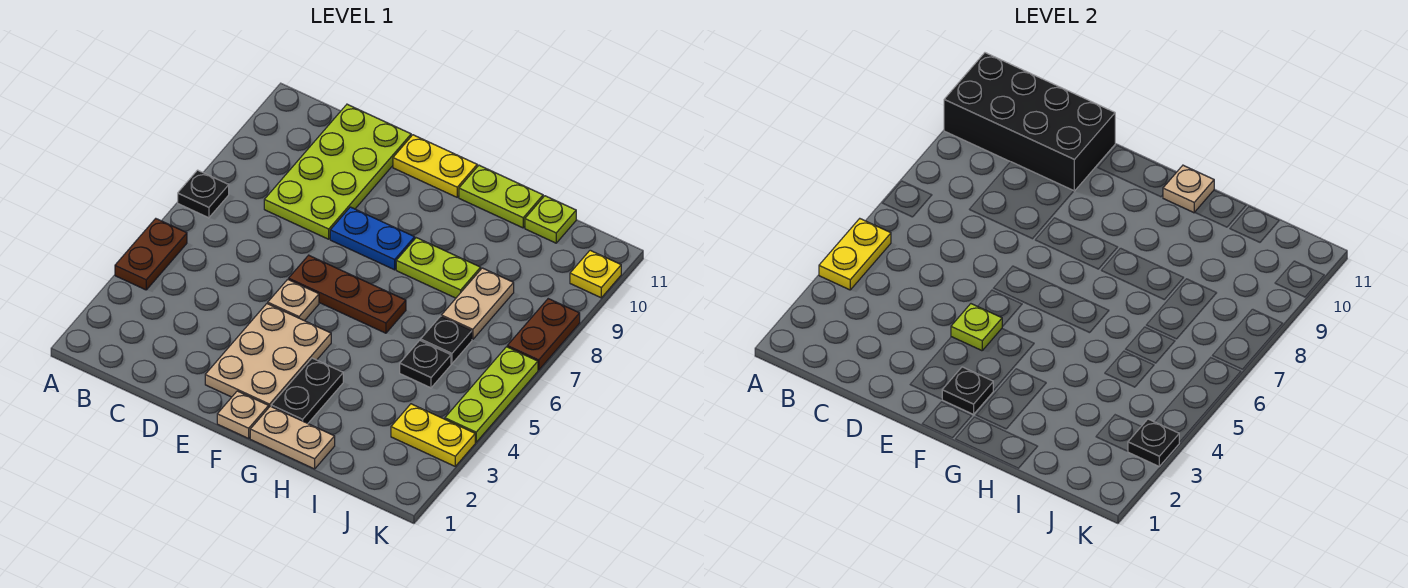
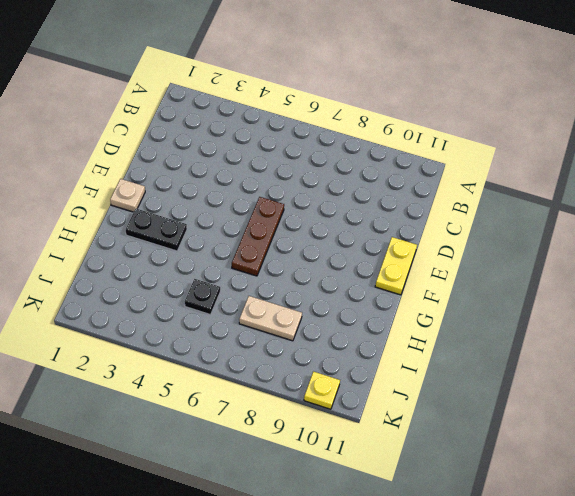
none -> brown 1x2 plate [115,219,187,290]
none -> black 1x1 plate [178,170,229,218]
none -> lime 2x4 plate [264,104,411,239]

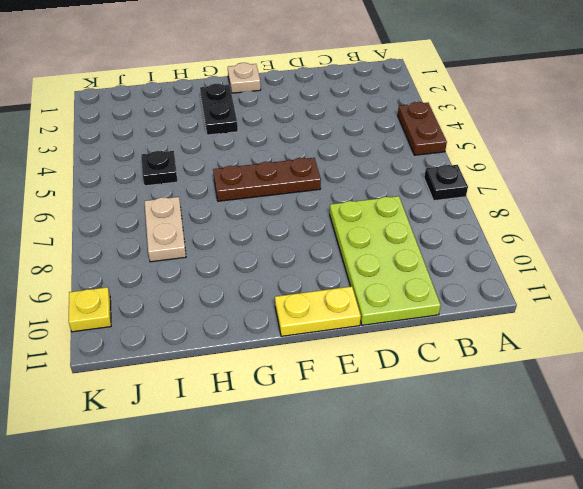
none -> tan 2x3 plate [205,304,331,407]
none -> tan 1x1 plate [268,279,319,321]
none -> blue 1x2 plate [330,207,415,270]

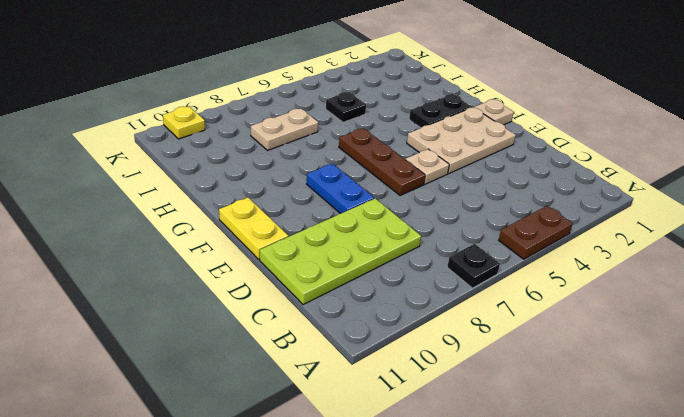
none -> tan 1x2 plate [250,406,335,469]
none -> lime 1x2 plate [396,238,481,298]
none -> lime 1x2 plate [459,165,543,228]

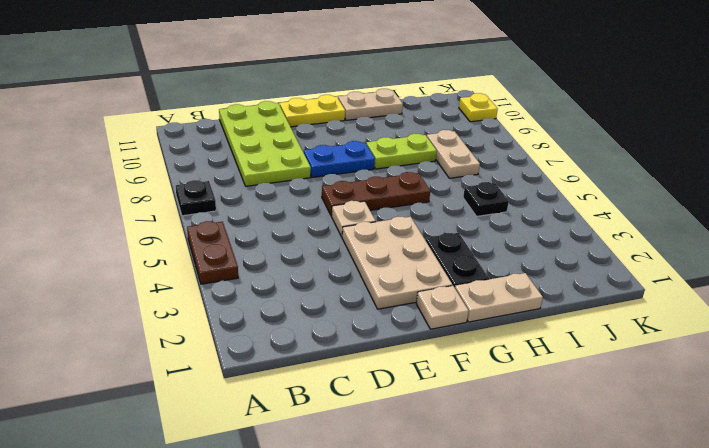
tan 1x2 plate [338,89,403,120] -> lime 1x2 plate [459,165,543,228]
none -> black 1x1 plate [421,316,472,364]
none -> lime 1x1 plate [525,196,576,243]
none -> yellow 1x2 plate [391,404,475,466]

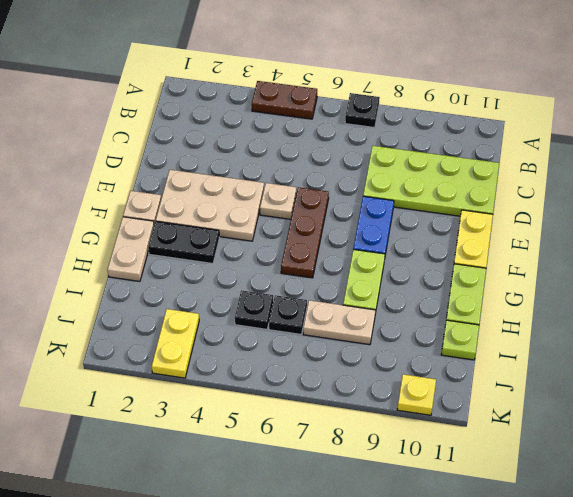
none -> lime 1x3 plate [445,347,538,442]
none -> brown 1x2 plate [507,299,580,370]
none -> yellow 1x2 plate [819,219,891,290]

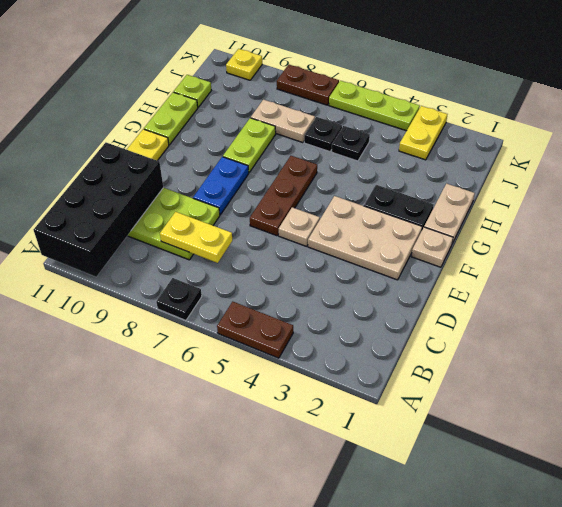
yellow 1x2 plate [160,212,232,263] -> yellow 1x2 plate moved to [819,219,891,290]
none -> lime 1x1 plate [951,304,1002,351]
none -> black 1x1 plate [942,367,993,414]
none -> tan 1x1 plate [1163,165,1214,213]

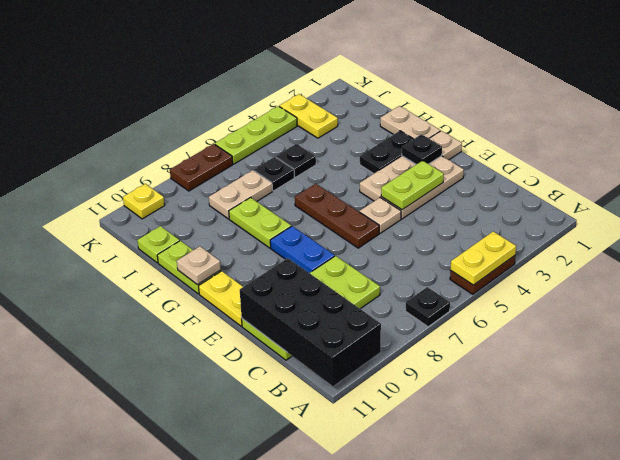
lime 1x2 plate [381,161,444,210] -> lime 1x1 plate [951,304,1002,351]
none -> black 1x1 plate [1128,419,1179,466]

